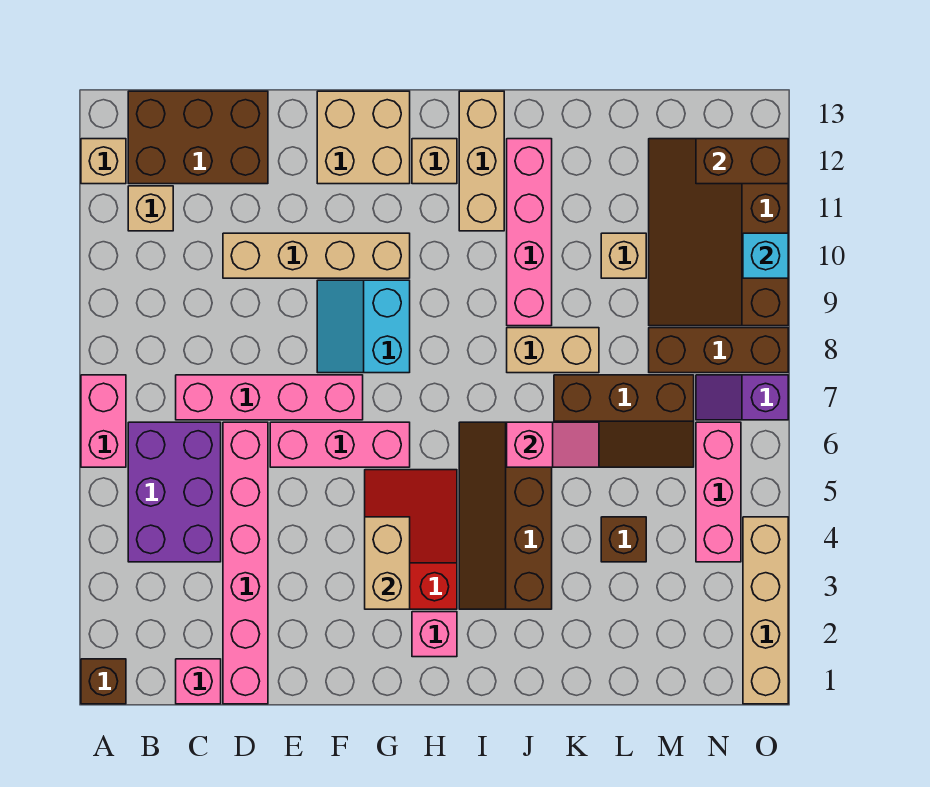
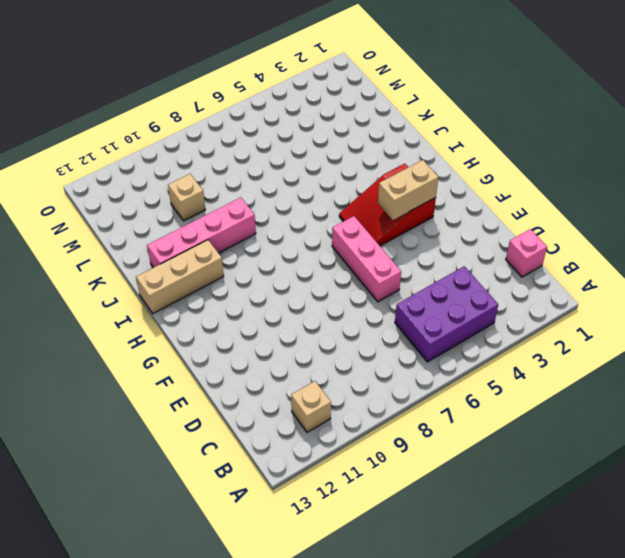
none -> brown 1x1 brick [81,659,126,704]
none -> pink 1x2 brick [81,375,126,467]
none -> tan 1x1 brick [81,139,126,184]
none -> brown 2x3 brick [128,91,268,184]

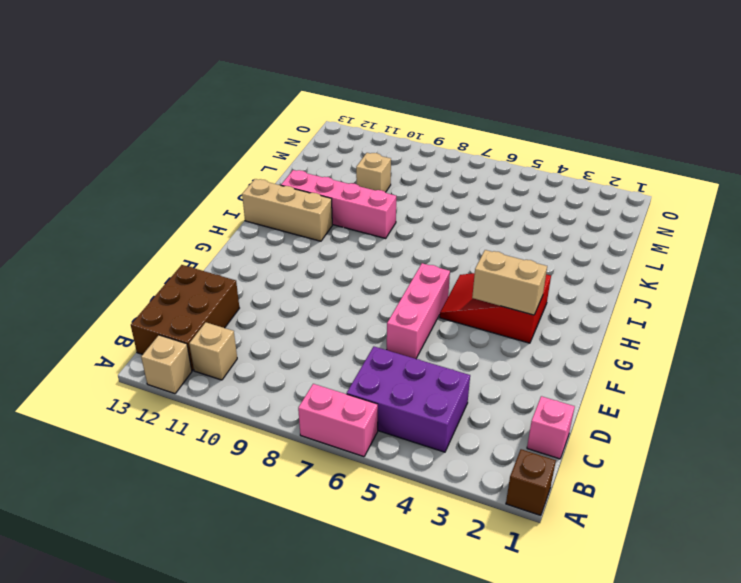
none -> pink 1x4 brick [176,375,363,420]
none -> pink 1x6 brick [223,422,268,704]
none -> tan 1x4 brick [223,233,410,278]
none -> cyan 2x2 slope [317,280,410,373]

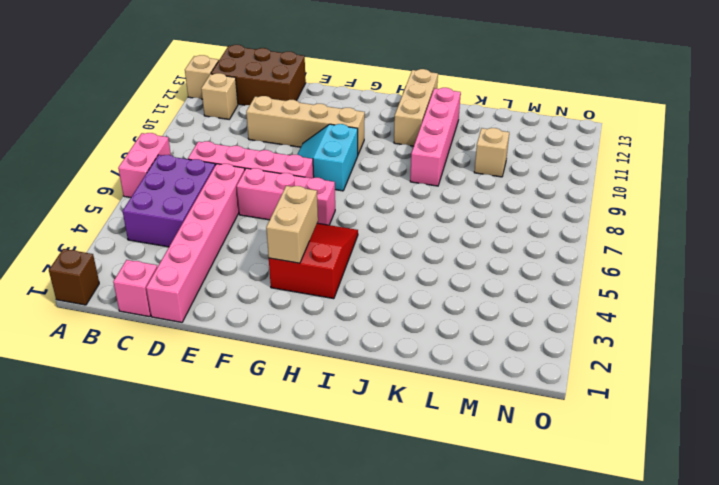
none -> tan 2x2 brick [317,91,410,184]
none -> pink 1x1 brick [412,612,457,657]
none -> tan 1x1 brick [412,139,457,184]
none -> brown 2x4 slope [459,422,552,609]

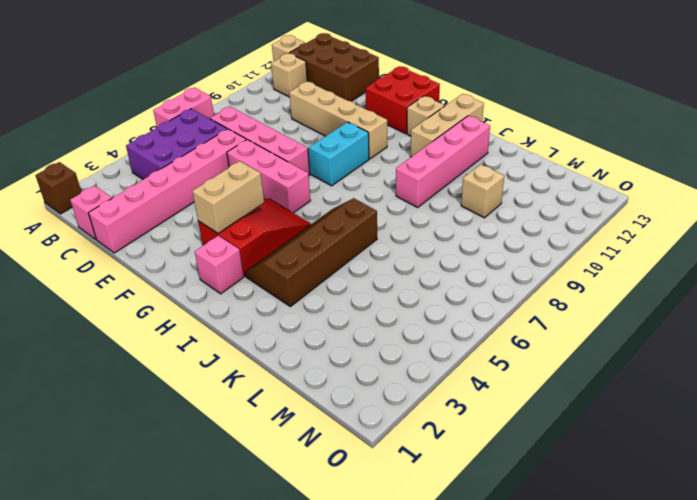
red 2x2 brick [366,66,440,134] -> tan 2x2 brick [317,91,410,184]
none -> tan 1x2 brick [507,328,599,373]
none -> brown 2x3 slope [554,375,694,467]
none -> brown 1x1 brick [601,517,646,562]
none -> brown 1x3 brick [649,328,788,373]

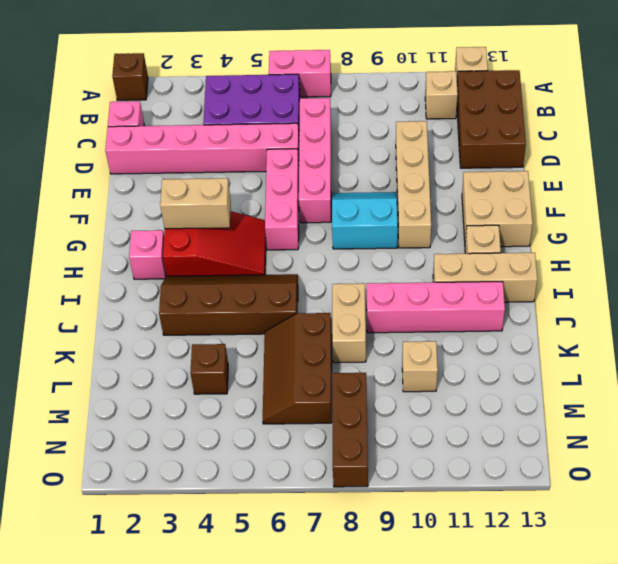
none -> brown 3x4 slope [649,139,788,326]
none -> pink 1x3 brick [696,422,741,562]
none -> purple 1x2 slope [696,375,788,420]
none -> tan 1x4 brick [743,517,788,704]

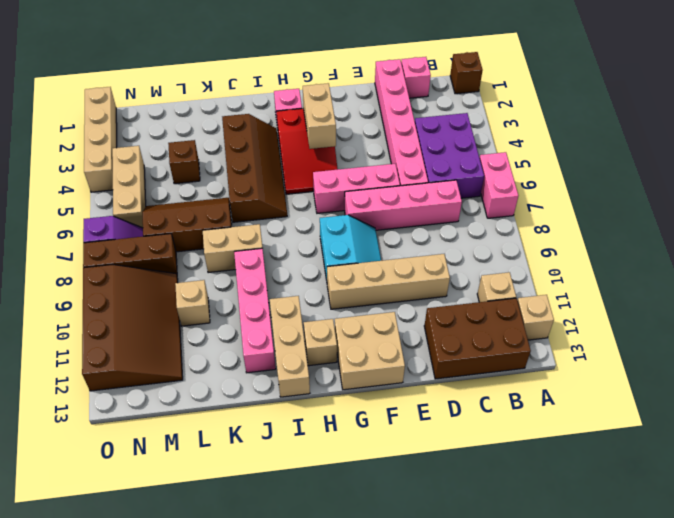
tan 1x3 brick [112,146,146,228] -> pink 1x3 brick [696,422,741,562]
none -> pink 1x2 slope [507,422,599,467]
none -> brown 1x2 brick [696,139,788,184]
none -> cyan 1x1 brick [743,233,788,278]

